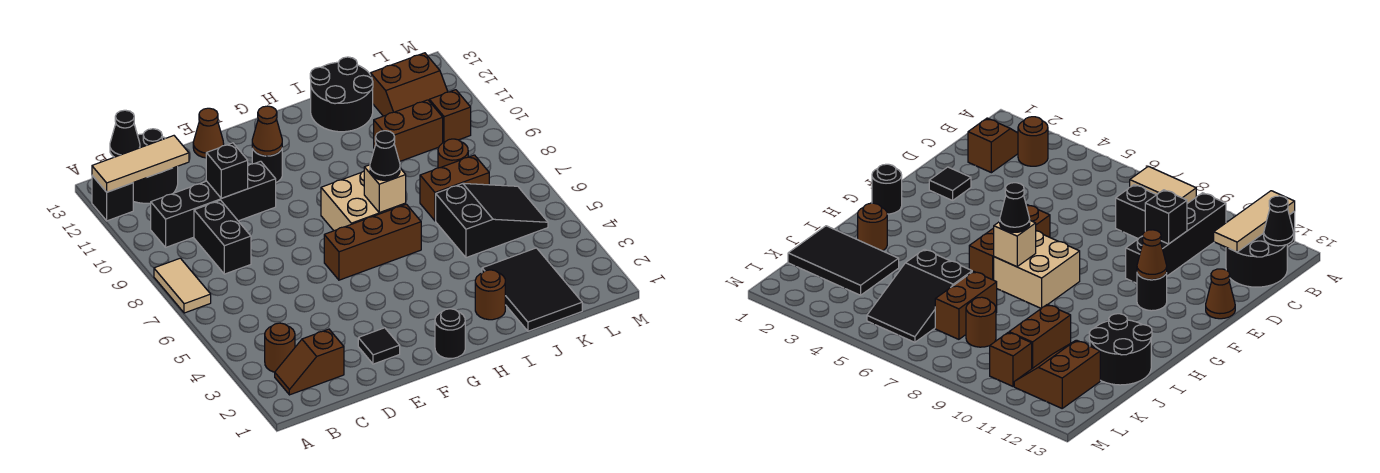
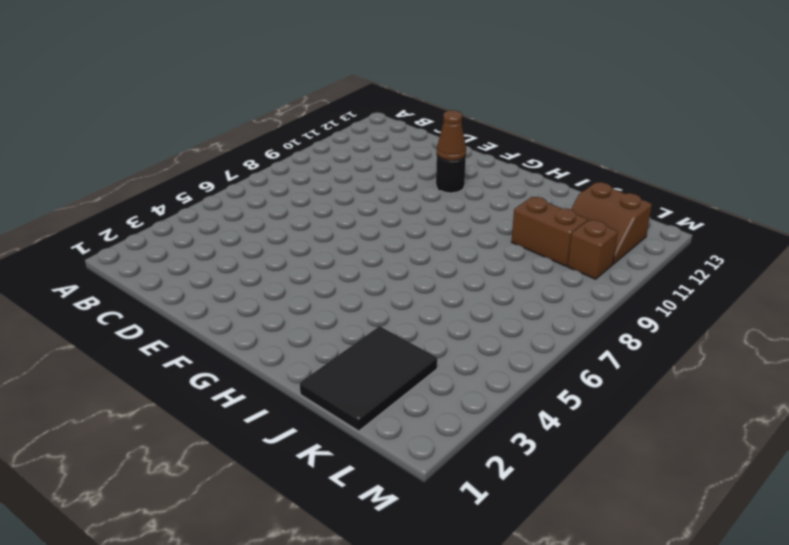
none -> tan 1x2 tile [154,258,211,313]
none -> black 1x1 brick [92,176,133,221]
none -> brown 1x2 slope [275,329,344,395]

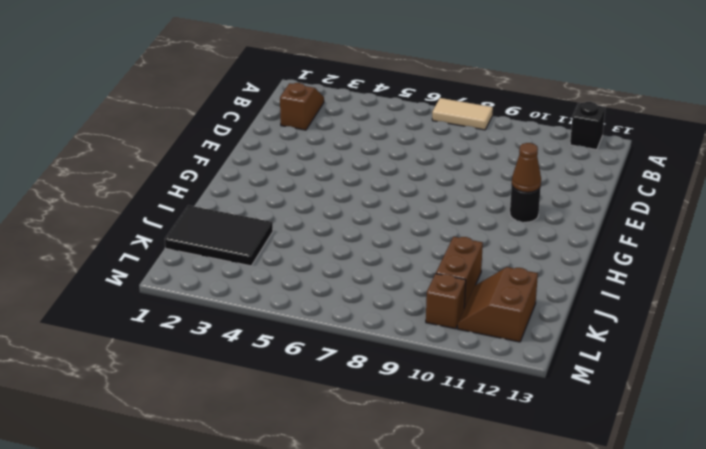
none -> brown 1x1 round brick [265,323,295,372]
none -> black 1x4 brick [151,161,276,247]
none -> black 2x2 round brick [133,129,178,203]

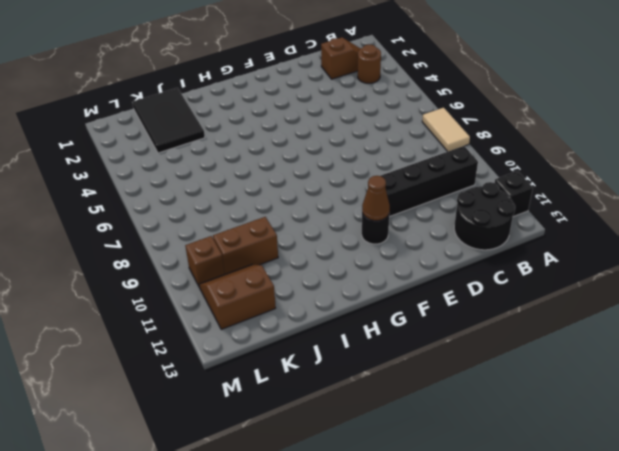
none -> black 1x2 brick [194,200,251,274]
none -> black 1x1 tile [358,328,400,364]
none -> brown 1x1 cone [193,108,224,158]

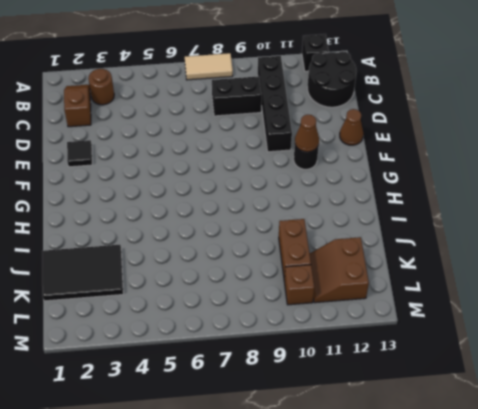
none -> brown 1x3 brick [324,204,421,280]
none -> black 1x1 round brick [435,309,465,359]
none -> tan 2x2 brick [321,171,406,231]

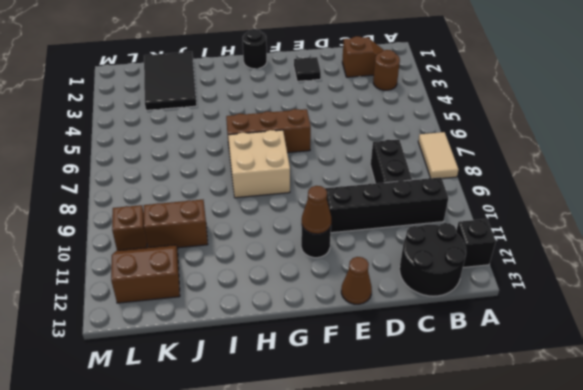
none -> brown 1x1 round brick [475,270,505,320]
none -> black 2x2 round brick [310,57,373,132]
none -> black 2x3 slope [436,183,548,258]

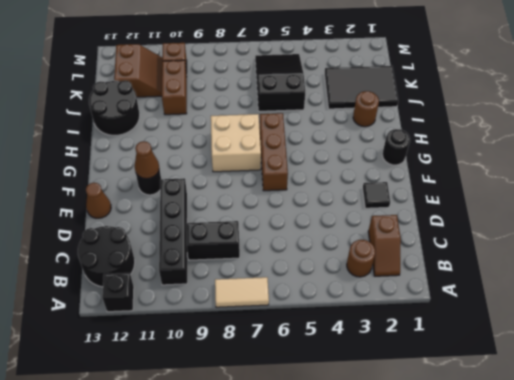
none -> brown 1x2 brick [420,155,489,221]
none -> brown 1x1 round brick [438,139,468,168]
none -> tan 1x3 tile [92,136,189,192]

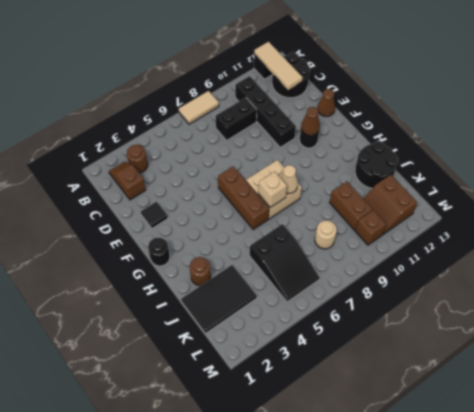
tan 1x1 cone [281,165,298,194] -> none
tan 1x1 round brick [315,220,337,249] -> brown 1x1 round brick [438,139,468,168]
none -> brown 1x2 brick [420,155,489,221]
none -> black 1x1 cone [110,110,140,157]
none -> black 1x1 brick [206,143,248,198]

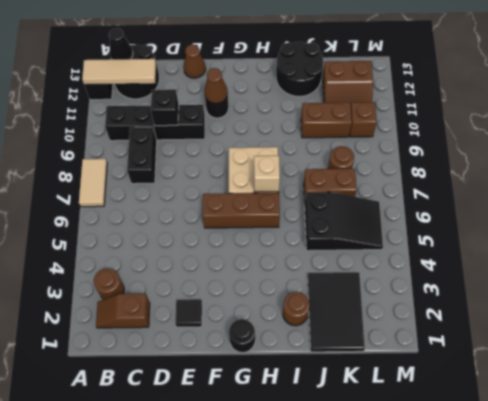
none -> black 1x1 cone [370,131,400,180]

